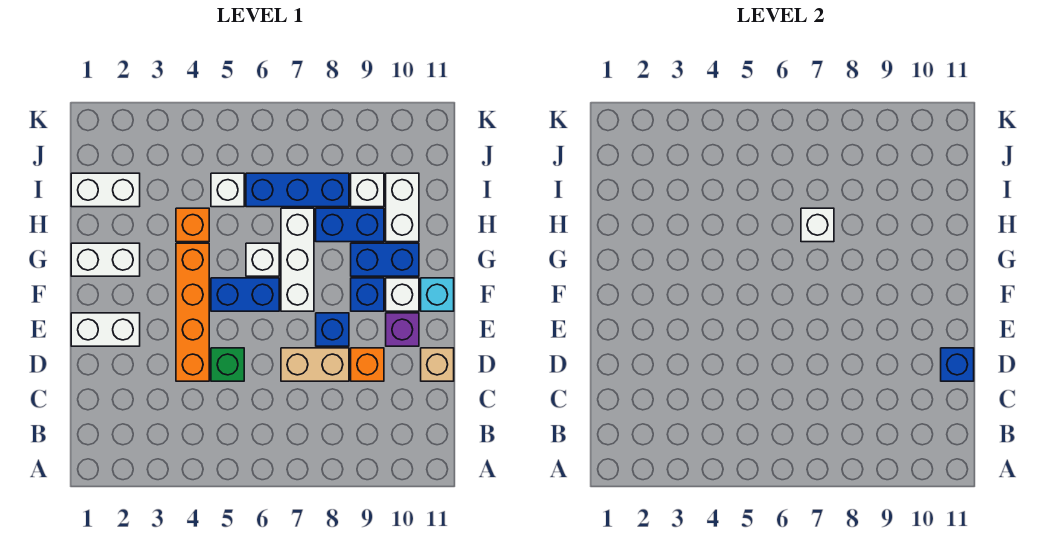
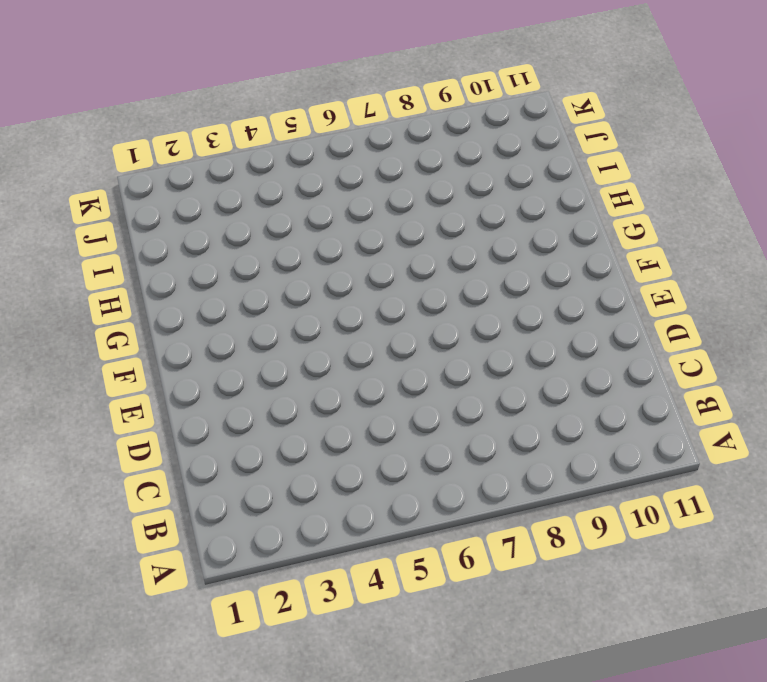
none -> orange 1x4 brick [176,243,209,381]
none -> green 1x1 brick [211,348,244,381]
none -> tan 1x2 brick [281,348,349,381]

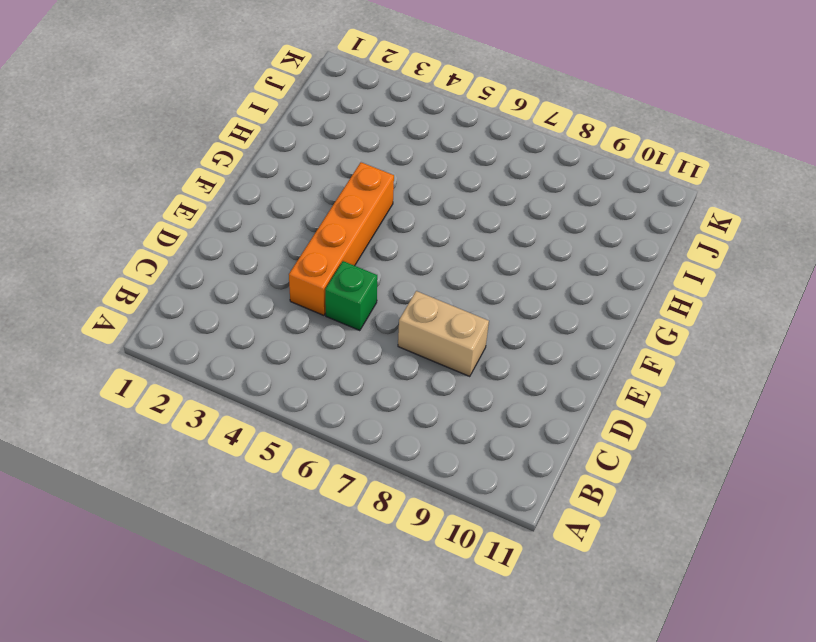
none -> orange 1x1 brick [351,348,384,381]
none -> tan 1x1 brick [421,348,454,381]
none -> white 1x2 brick [71,313,140,346]

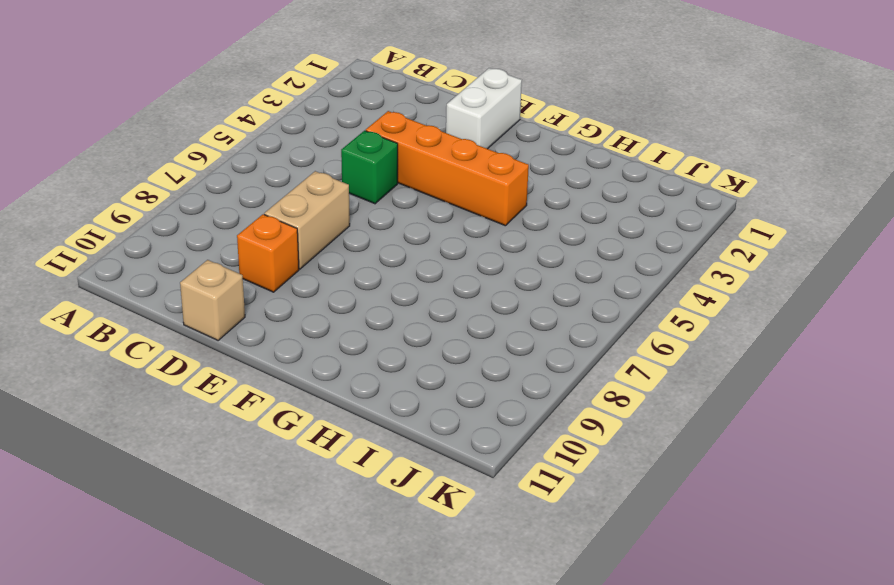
none -> blue 1x1 brick [316,313,349,346]
none -> purple 1x1 brick [386,313,419,346]
none -> blue 1x2 brick [211,278,279,311]

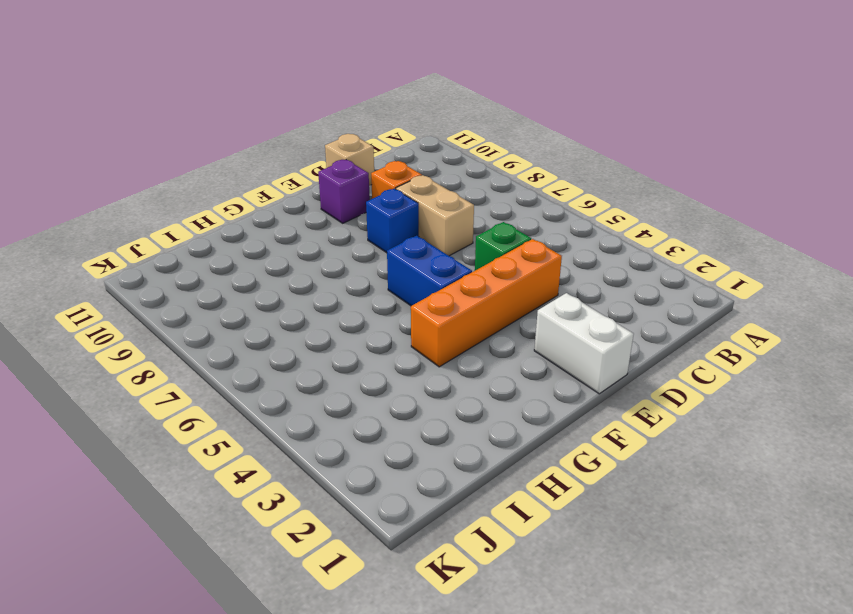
none -> white 1x3 brick [281,208,314,311]
none -> blue 1x1 brick [351,278,384,311]
none -> white 1x1 brick [386,278,419,311]

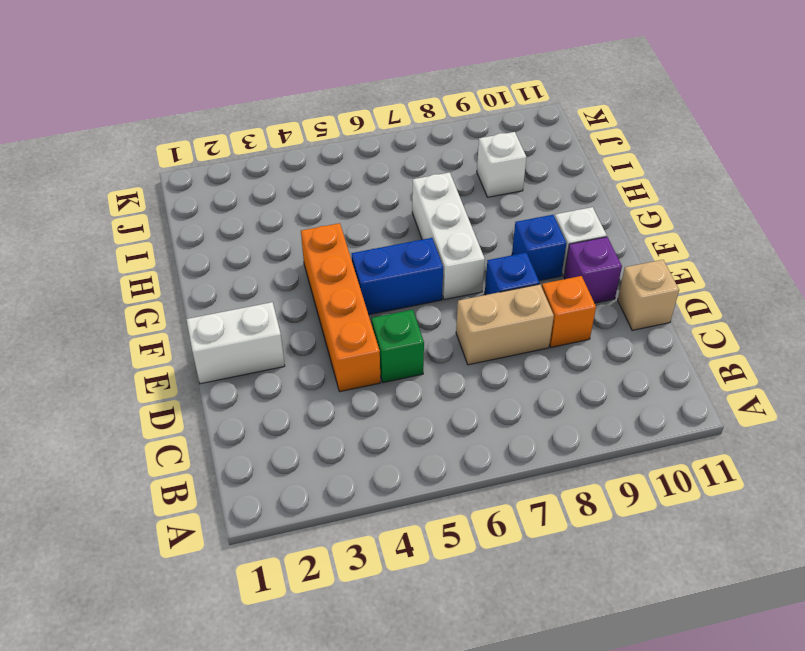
none -> cyan 1x1 brick [421,278,454,311]
none -> white 1x2 brick [71,243,140,276]
none -> white 1x1 brick [246,243,279,276]

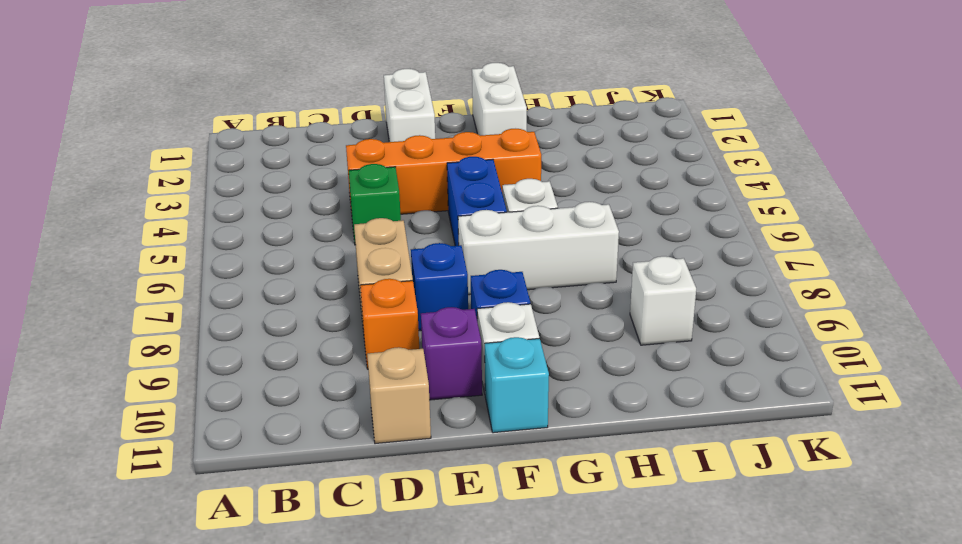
none -> blue 1x2 brick [351,243,419,276]
none -> orange 1x1 brick [176,208,209,242]
none -> blue 1x2 brick [316,208,384,242]

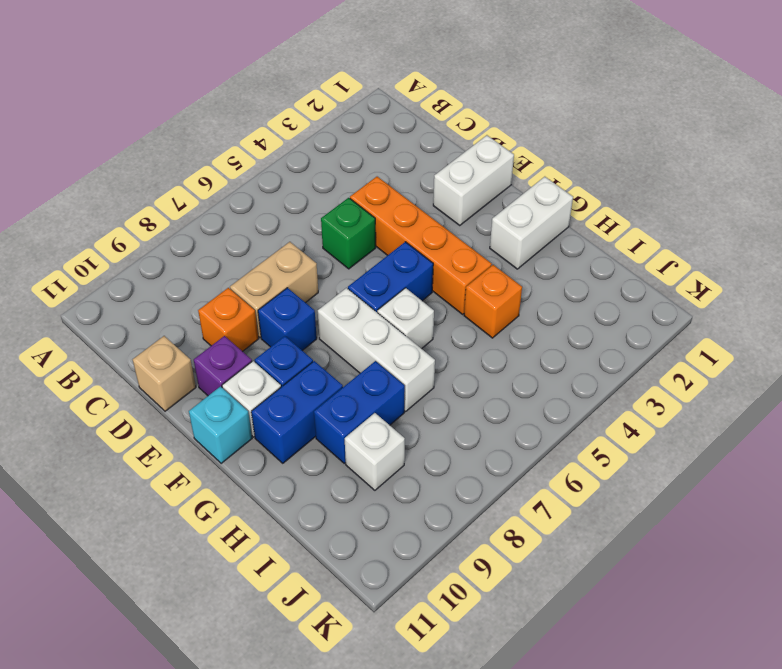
none -> white 1x2 brick [386,173,419,242]
none -> white 1x2 brick [71,173,140,207]
none -> white 1x1 brick [211,173,244,207]

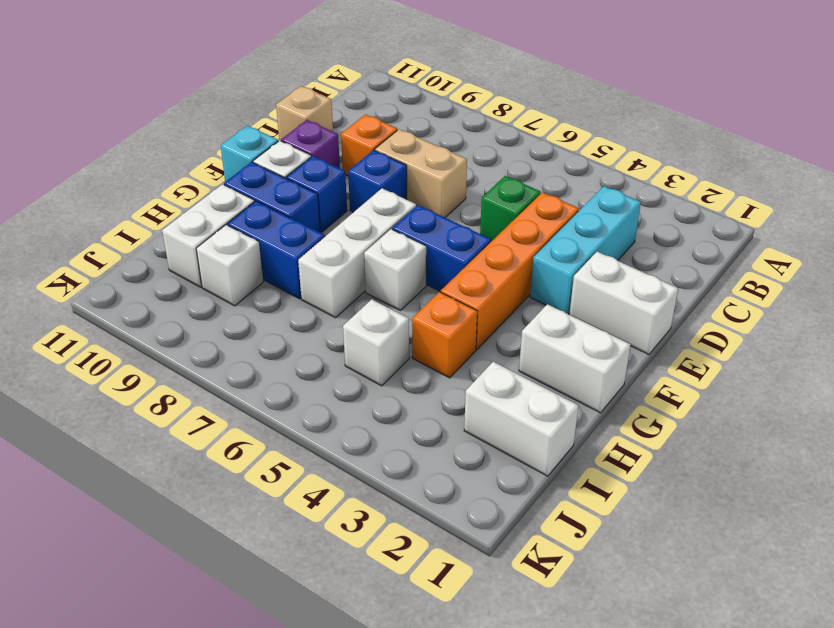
cyan 1x3 brick [530,186,641,314] -> none
none -> blue 1x3 brick [246,173,349,207]
none -> blue 1x1 brick [941,348,974,381]
none -> white 1x1 brick [801,208,834,242]

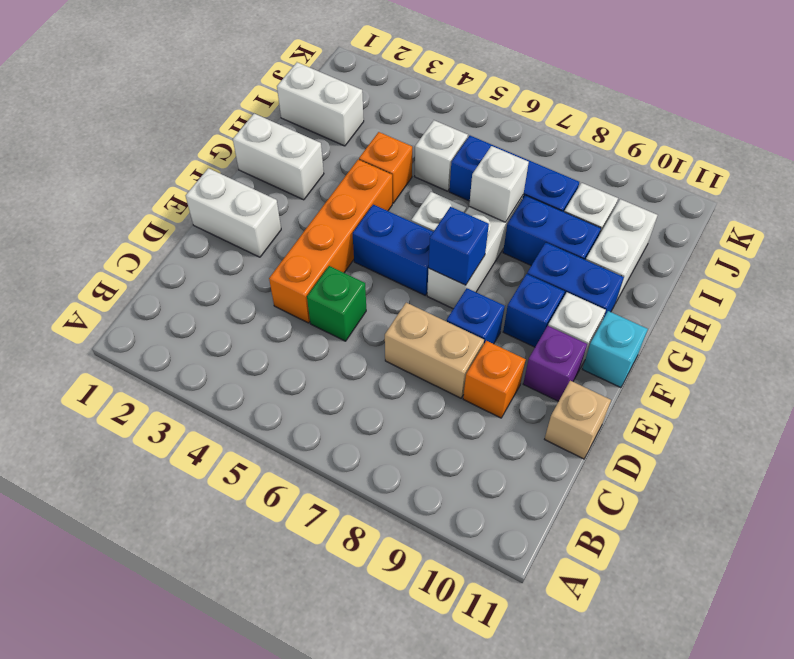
blue 1x1 brick [429,207,489,285] -> blue 1x1 brick moved to [941,348,974,381]

